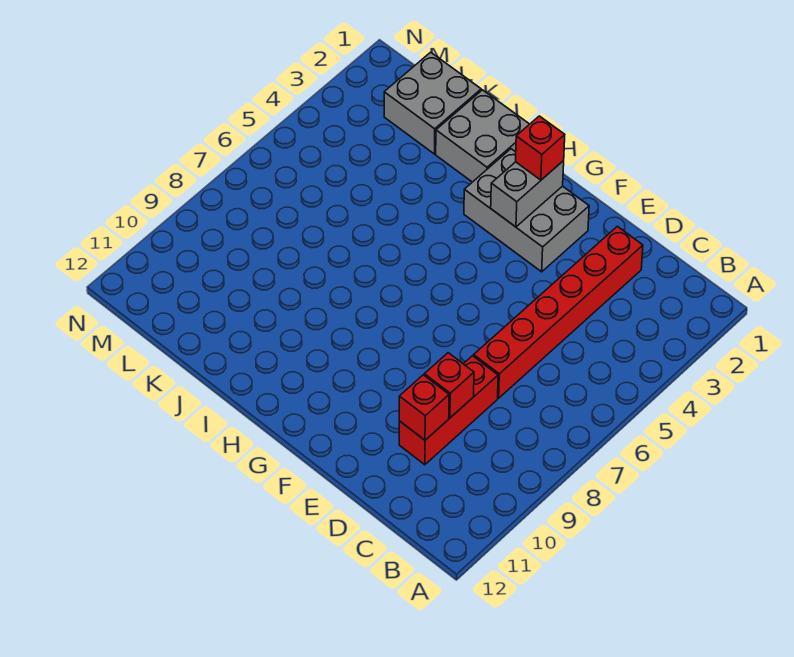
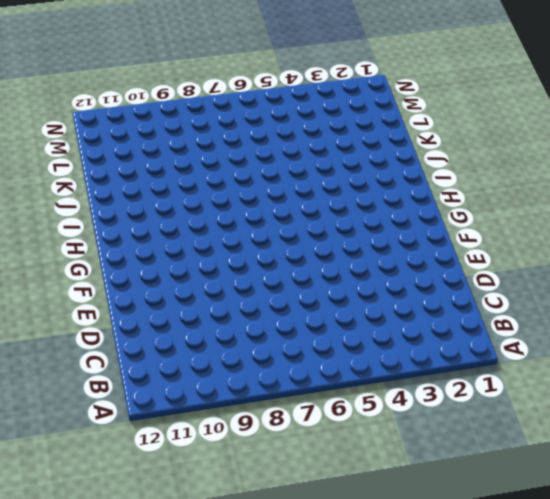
none -> red 1x6 brick [474,226,643,398]
none -> red 1x3 brick [399,356,498,465]

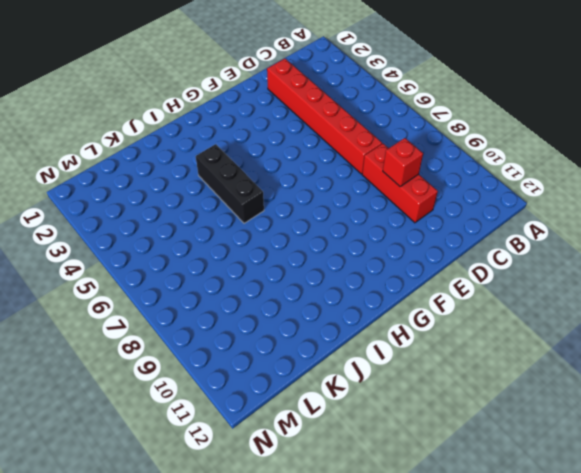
black 1x3 brick [196,144,264,223] -> none
none -> grey 2x3 brick [464,149,589,272]
none -> grey 2x2 brick [436,90,529,182]

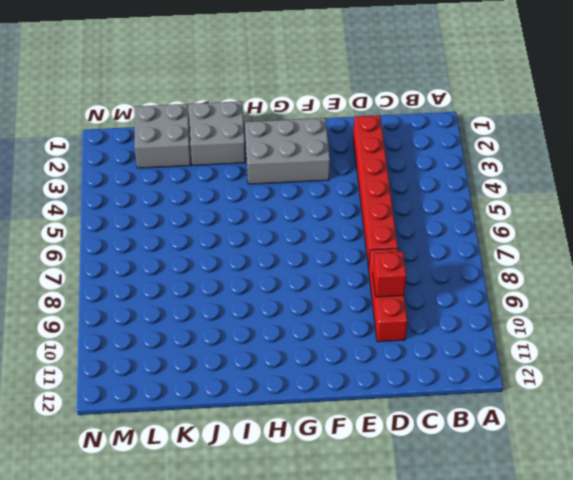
none -> red 1x1 brick [399,375,449,440]
none -> grey 1x2 brick [491,161,564,227]

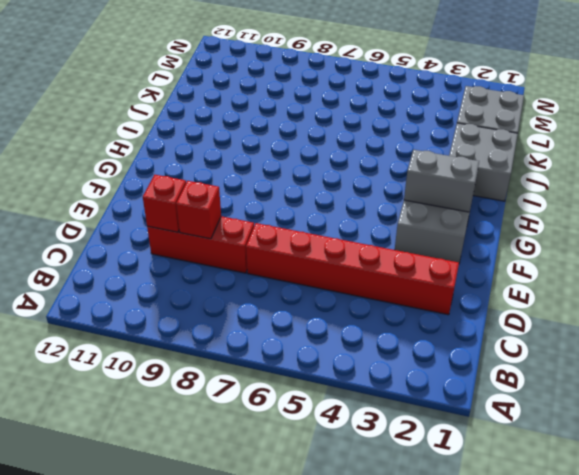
none -> red 1x1 brick [516,116,565,180]

